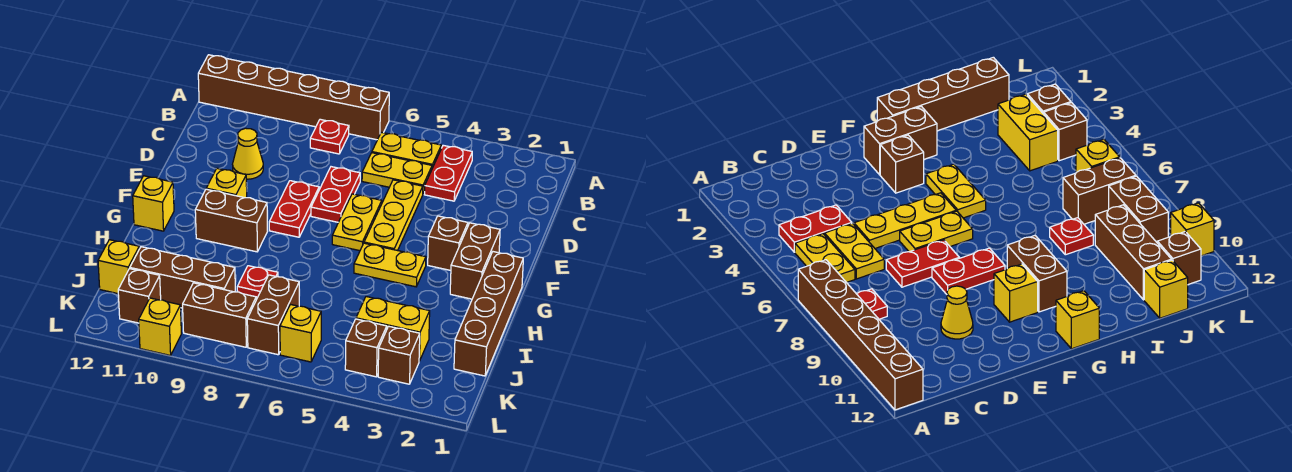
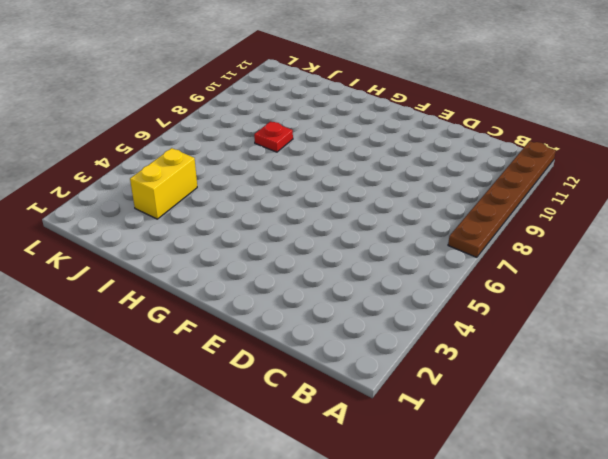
brown 1x6 plate [448,141,556,257] -> brown 1x6 brick [198,55,389,140]
none -> red 1x2 plate [424,145,472,201]
none -> yellow 1x2 plate [372,132,441,168]
none -> red 1x1 plate [310,119,349,154]

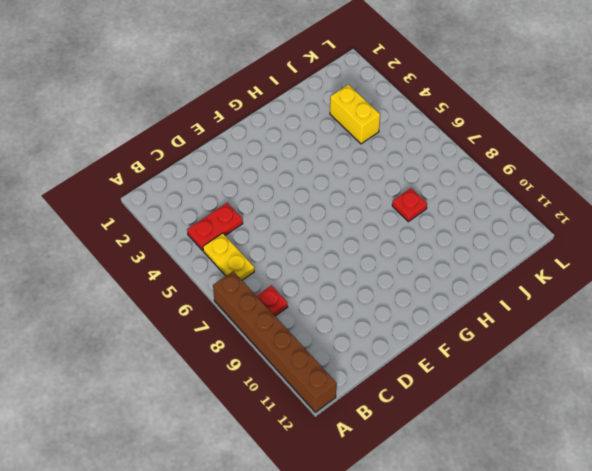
none -> yellow 1x2 plate [362,153,432,193]
none -> yellow 1x3 plate [364,180,423,251]
none -> red 1x2 plate [311,167,360,222]

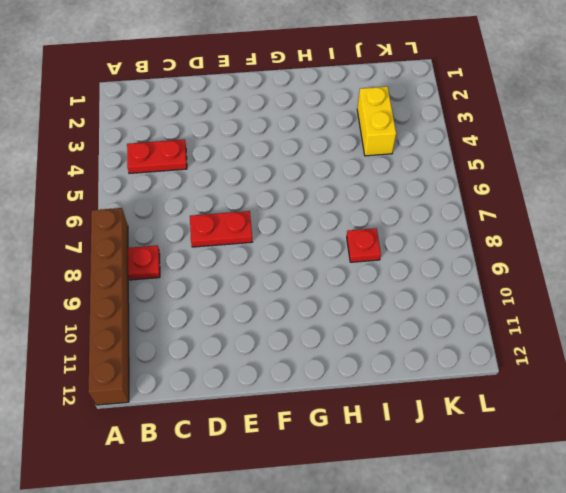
none -> yellow 1x2 plate [372,132,441,168]
none -> yellow 1x2 plate [362,153,432,193]
none -> yellow 1x3 plate [364,180,423,251]

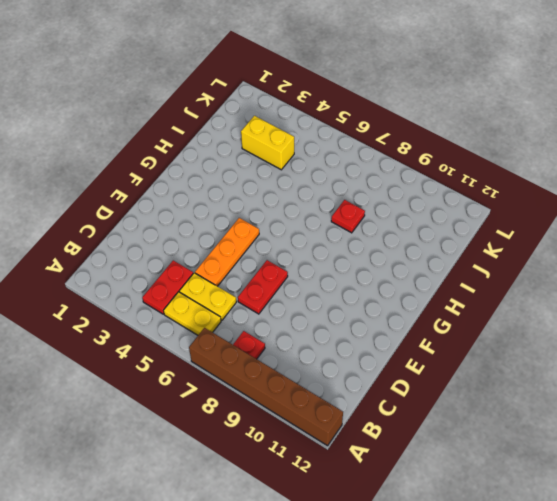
orange 1x3 plate [195,218,259,286] -> yellow 1x3 plate [364,180,423,251]
none -> yellow 1x1 cone [232,128,263,179]
none -> yellow 1x2 plate [332,194,382,251]
none -> red 1x2 plate [269,181,319,237]

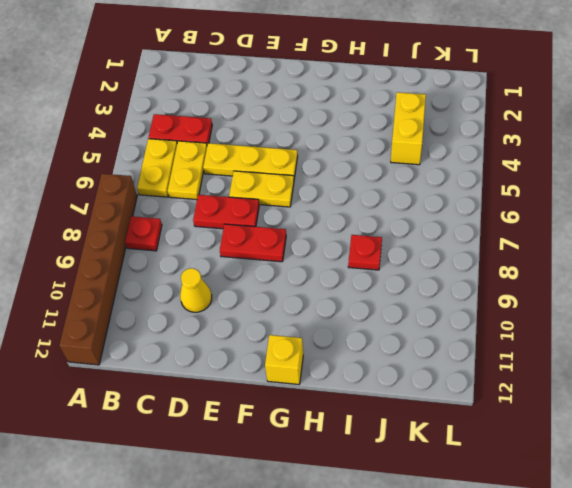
none -> brown 1x2 brick [450,223,500,299]
none -> brown 1x1 brick [428,216,468,270]
none -> yellow 1x1 brick [206,168,247,198]

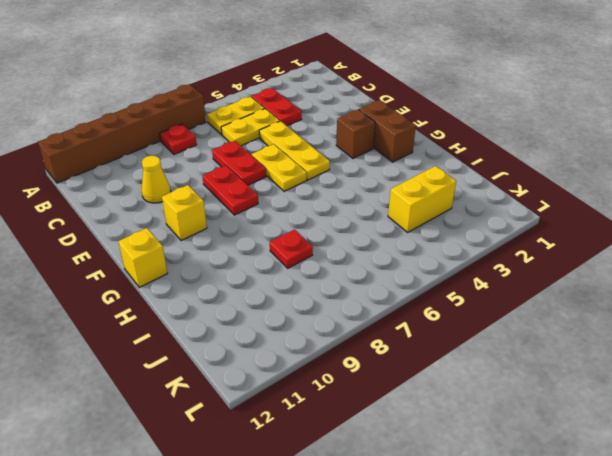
none -> brown 1x4 brick [454,252,523,376]
none -> yellow 1x2 plate [354,243,426,287]
none -> brown 1x2 brick [195,189,268,252]

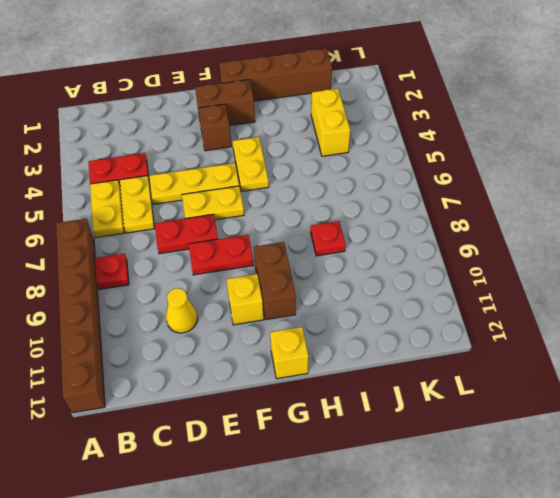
none -> brown 1x2 brick [247,275,299,355]
none -> brown 1x3 brick [130,247,235,308]
none -> yellow 1x1 brick [98,240,139,294]

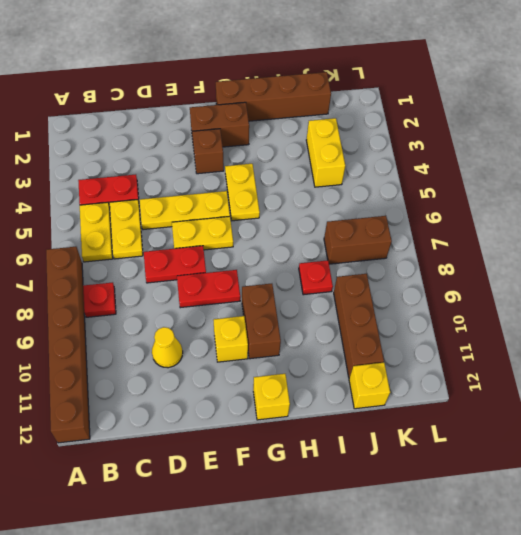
none -> brown 1x1 brick [378,326,420,384]
none -> brown 1x1 brick [345,319,387,377]
none -> yellow 1x1 brick [280,305,321,362]

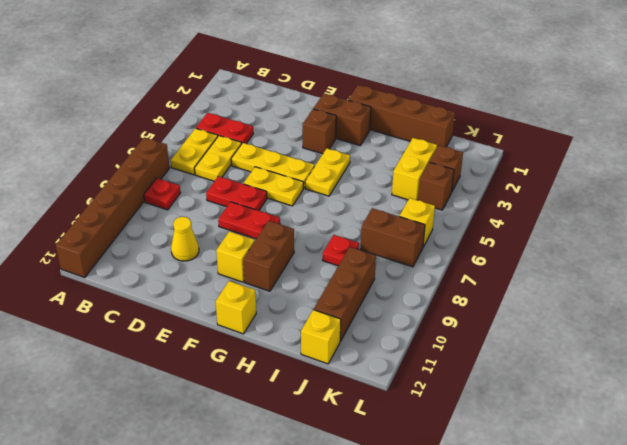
none -> brown 1x2 brick [183,283,256,347]
none -> brown 1x1 brick [118,269,161,323]
none -> yellow 1x1 brick [139,298,181,355]

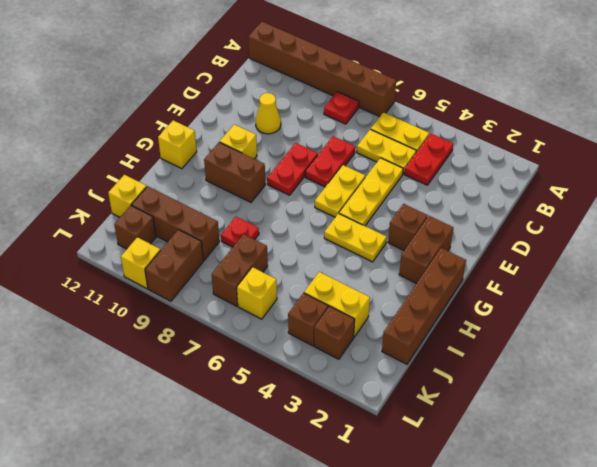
brown 1x2 brick [145,230,203,301] -> brown 1x2 brick turned to [183,283,256,347]

